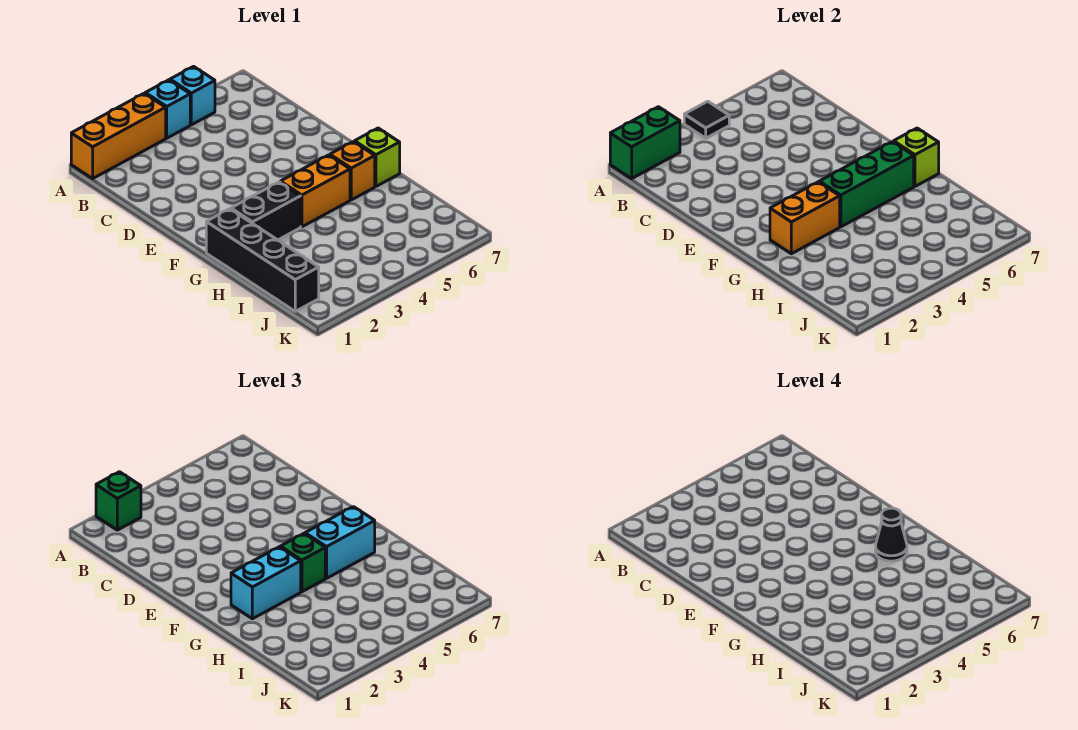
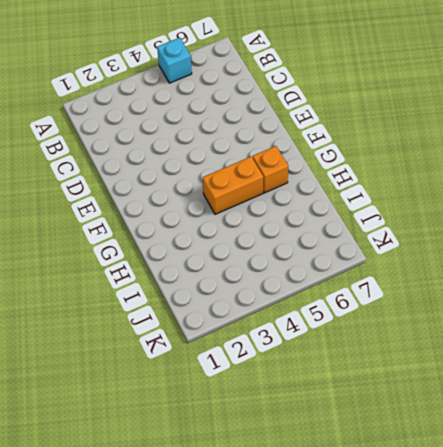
none -> orange 1x3 brick [71,93,166,179]
none -> cyan 1x1 brick [145,80,190,138]
none -> black 1x4 brick [206,209,319,311]

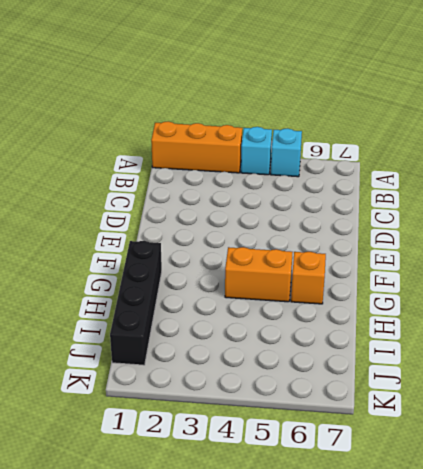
none -> black 1x2 brick [231,182,301,240]
none -> lime 1x1 brick [355,128,400,186]
none -> green 1x2 brick [610,107,680,179]

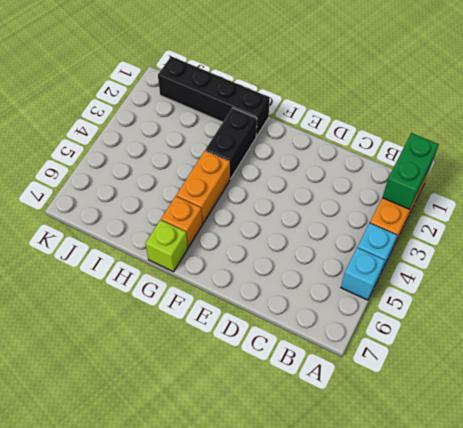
none -> black 1x1 tile [684,101,729,138]
none -> orange 1x2 brick [770,182,840,254]
none -> green 1x3 brick [819,142,914,227]

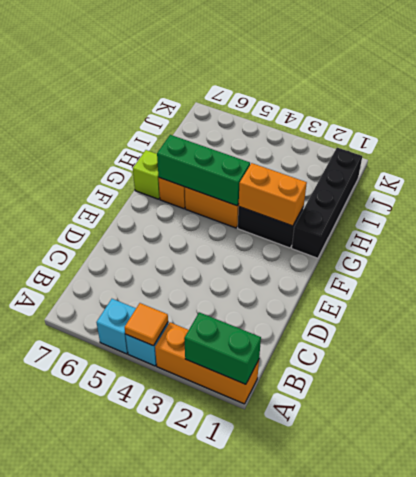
orange 1x1 tile [125,303,168,346] -> black 1x1 tile [684,101,729,138]
none -> lime 1x1 brick [894,128,939,186]
none -> green 1x1 brick [96,472,141,530]
none -> cyan 1x2 brick [231,547,301,619]

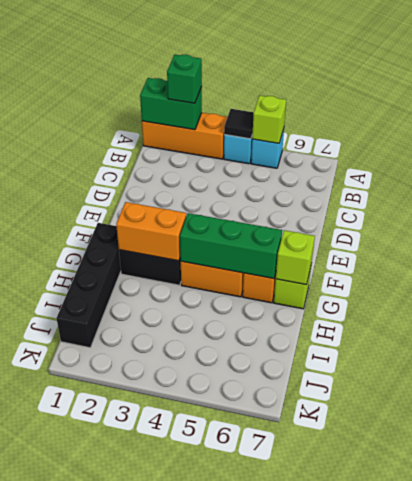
lime 1x1 brick [252,95,286,143] -> none
none -> cyan 1x2 brick [231,547,301,619]
none -> green 1x1 brick [280,534,325,592]
none -> cyan 1x2 brick [305,507,375,578]

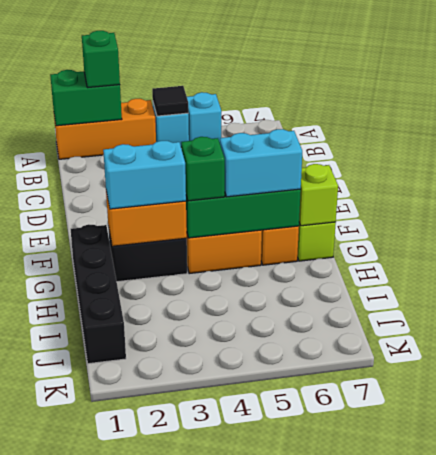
none -> black 1x1 cone [876,508,907,561]

